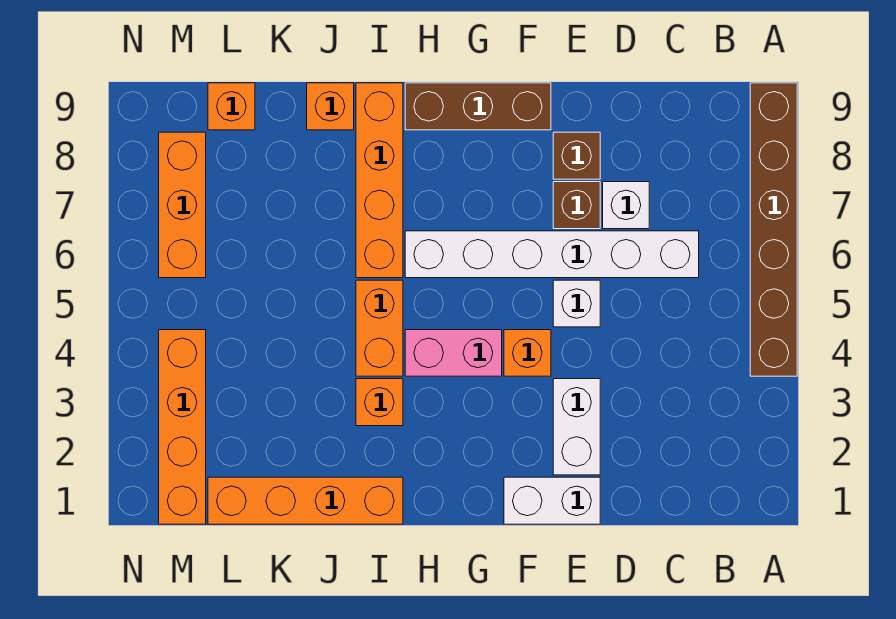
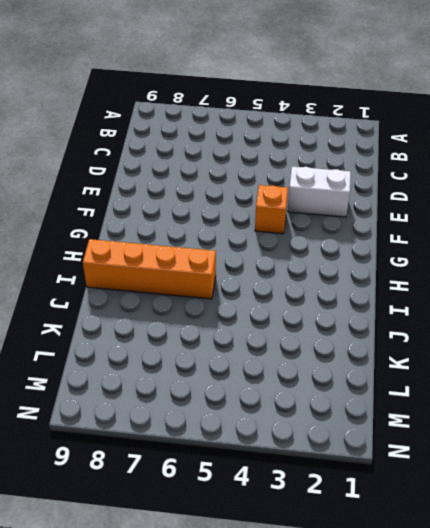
none -> brown 1x6 brick [750,83,797,376]
none -> white 1x6 brick [405,231,699,278]
none -> white 1x1 brick [603,182,649,229]

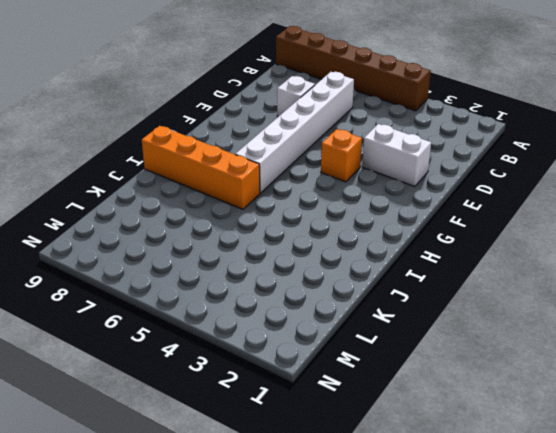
none -> white 1x2 brick [504,477,600,524]
none -> white 1x1 brick [553,280,600,327]
none -> brown 1x1 brick [553,182,600,229]

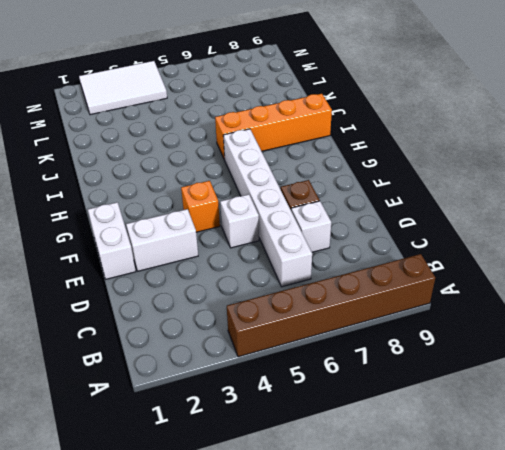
white 2x3 tile [79,61,167,115] -> orange 1x4 brick [159,330,206,524]
none -> brown 1x1 brick [553,132,600,179]
none -> brown 1x3 brick [405,83,551,130]
none -> pink 1x2 brick [405,330,502,376]

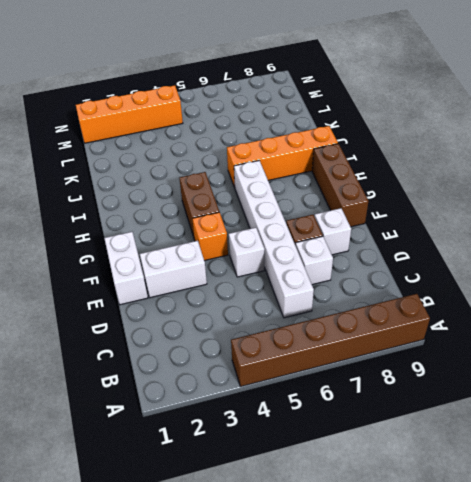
white 1x1 brick [314,208,351,255] -> brown 1x1 brick [553,132,600,179]
brown 1x2 brick [180,172,219,237] -> pink 1x2 brick [405,330,502,376]
none -> orange 1x4 brick [208,477,403,524]
none -> orange 1x1 brick [356,379,403,426]
none -> orange 1x2 brick [356,280,403,376]

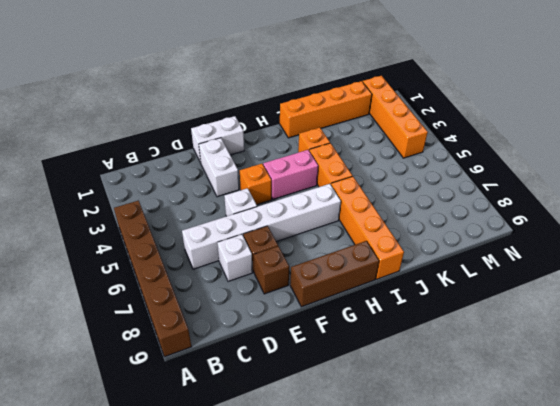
none -> orange 1x1 brick [307,83,354,130]
none -> orange 1x1 brick [208,83,255,130]
none -> orange 1x3 brick [159,132,206,278]

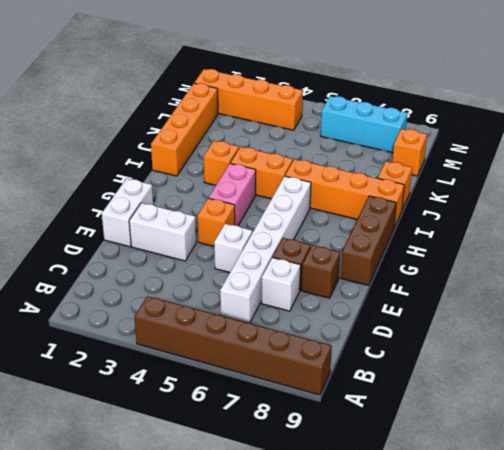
cyan 1x3 brick [321,96,407,153] -> orange 1x3 brick [159,132,206,278]

